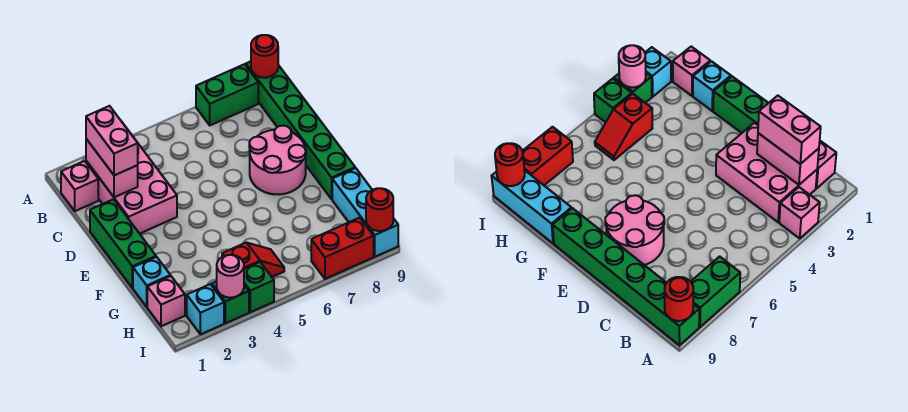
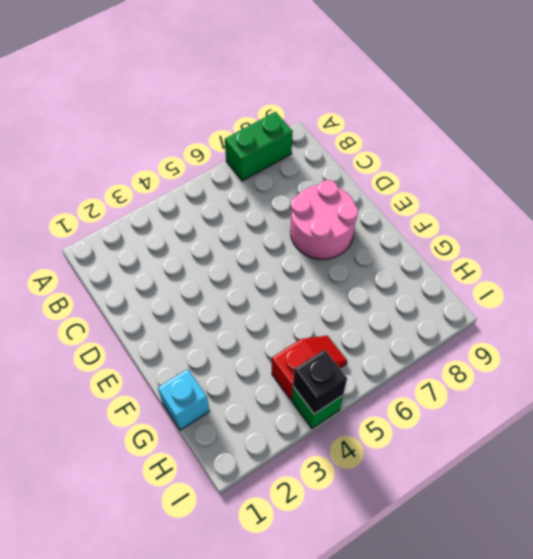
black 1x1 brick [293,350,347,414] -> none
none -> pink 1x1 brick [779,187,820,238]
none -> green 1x6 brick [246,61,355,199]
none -> pink 1x1 brick [61,161,98,211]

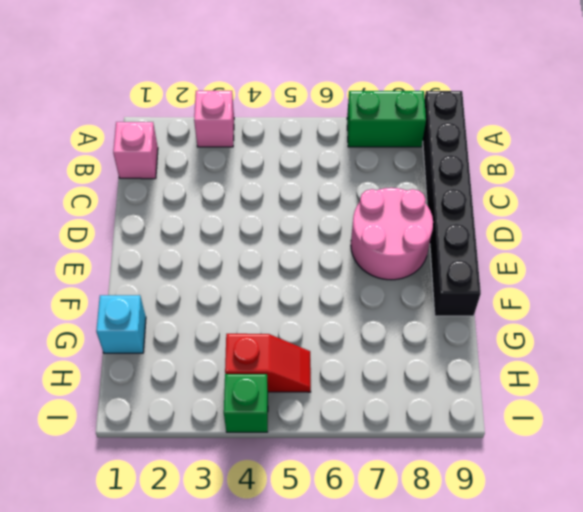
black 1x6 brick [423,91,481,316] -> green 1x6 brick [246,61,355,199]
none -> pink 2x3 brick [86,144,177,234]
none -> green 1x3 brick [90,199,156,288]
none -> cyan 1x3 brick [332,168,398,257]

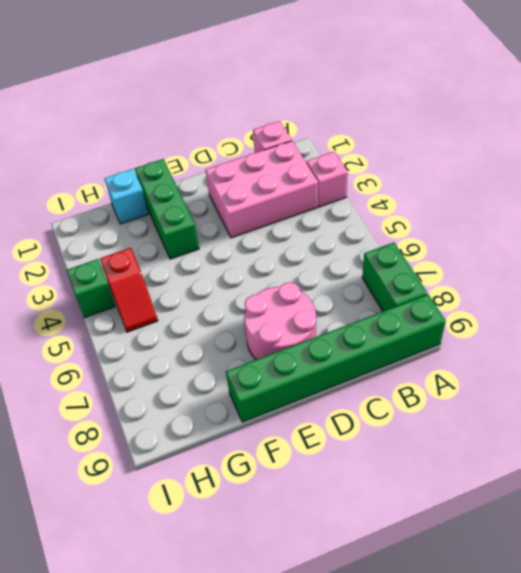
green 1x3 brick [135,159,199,259] -> green 1x3 brick turned to [90,199,156,288]
none -> cyan 1x3 brick [332,168,398,257]
none -> pink 1x1 brick [147,276,185,326]
none -> cyan 1x1 brick [187,284,224,334]

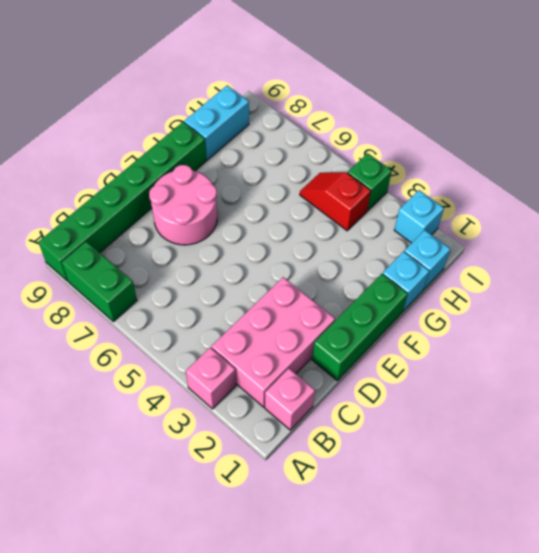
cyan 1x2 brick [184,85,249,160] -> cyan 1x3 brick [332,168,398,257]
cyan 1x1 brick [404,230,450,289] -> pink 1x1 brick [147,276,185,326]
none -> green 1x1 brick [212,281,249,323]
none -> red 1x2 brick [311,218,374,279]
none -> red 1x1 round brick [251,35,278,78]

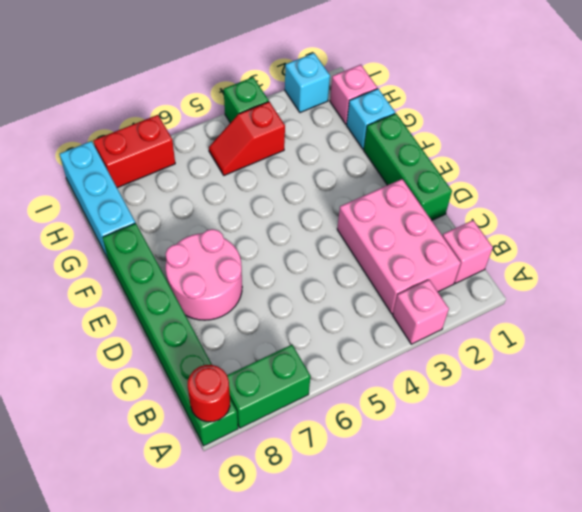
none -> green 1x1 brick [212,281,249,323]
none -> pink 1x2 brick [86,139,138,197]
none -> pink 1x1 round brick [217,255,244,298]

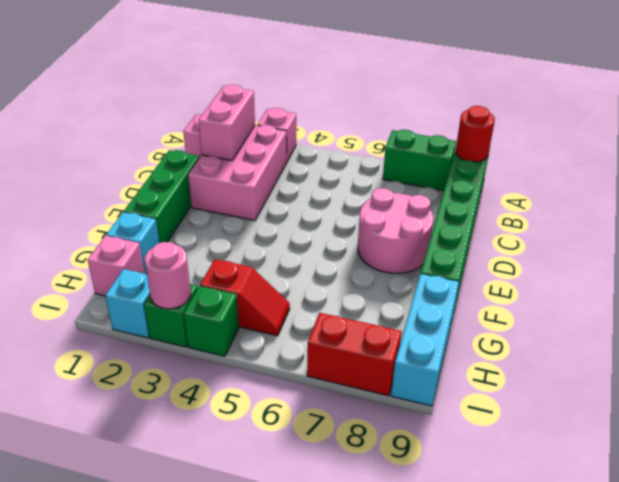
none -> red 1x1 round brick [366,188,393,231]
none -> pink 1x2 brick [86,106,138,175]

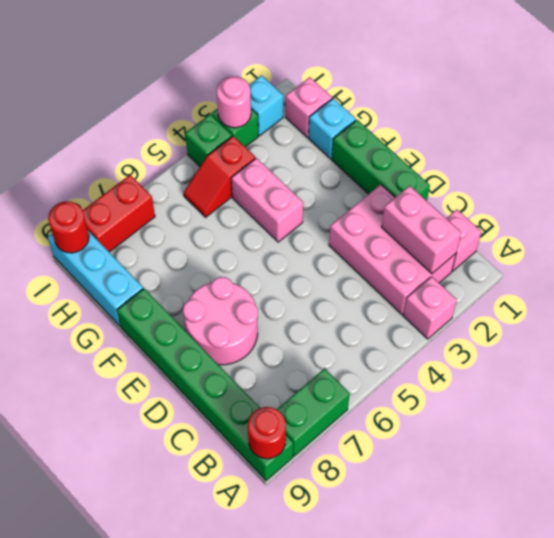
pink 1x2 brick [232,158,303,242] -> pink 1x2 brick moved to [86,106,138,175]

